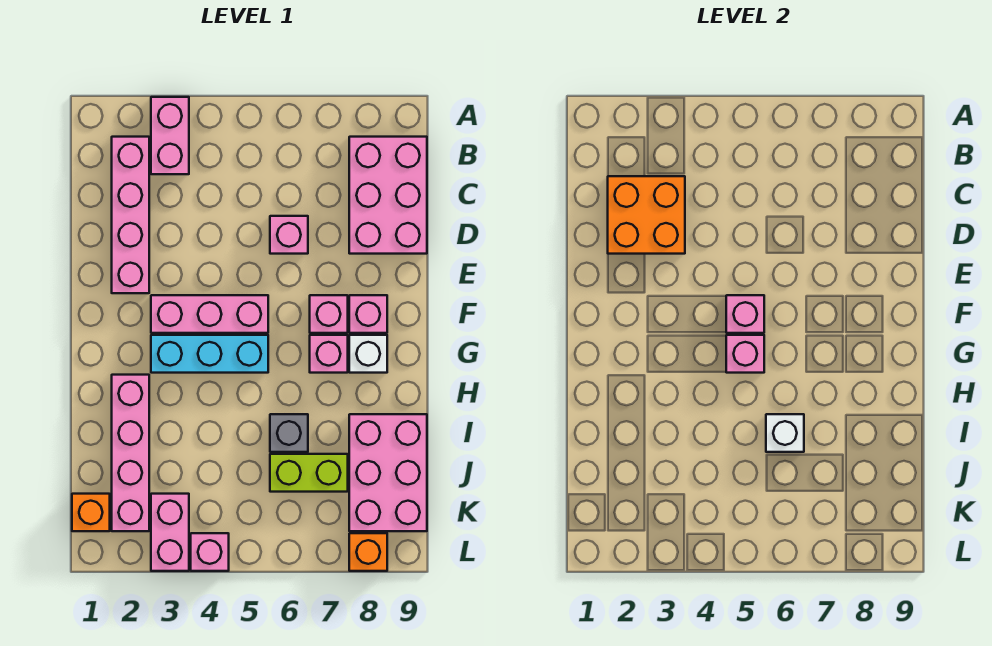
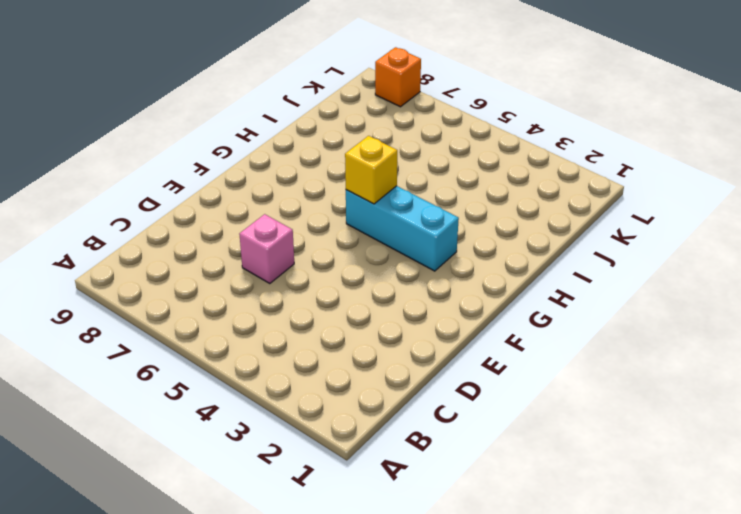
yellow 1x1 brick [345,136,397,204] -> pink 1x1 brick [726,335,764,373]
none -> pink 1x2 brick [151,97,189,174]
none -> pink 1x4 brick [112,137,149,293]
none -> pink 2x3 brick [349,137,427,254]

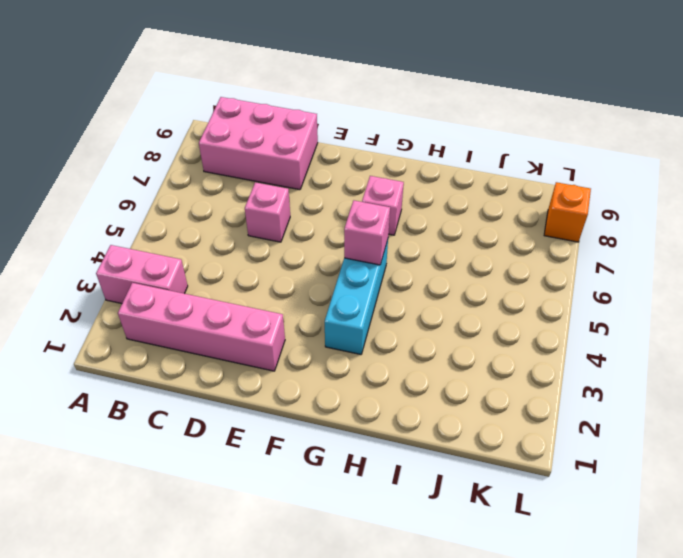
none -> pink 1x3 brick [151,295,268,333]
none -> pink 1x1 brick [310,295,348,333]
none -> pink 1x1 brick [349,295,387,333]

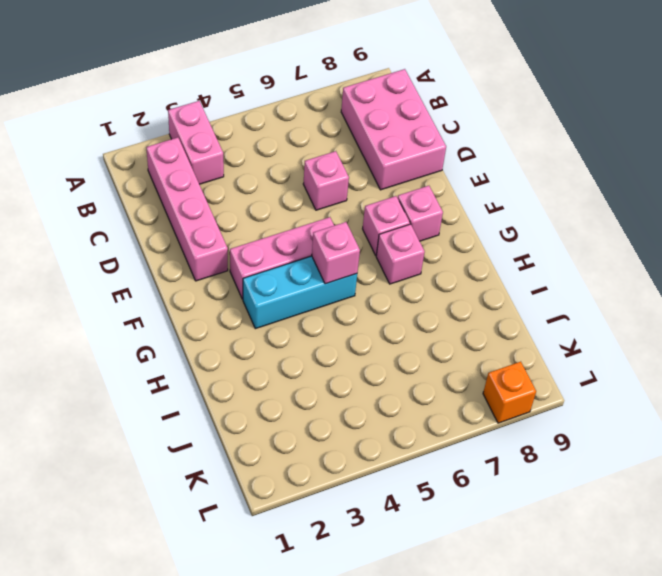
none -> white 1x1 brick [349,335,387,373]
none -> pink 1x4 brick [112,375,149,531]
none -> grey 1x1 brick [270,414,308,452]

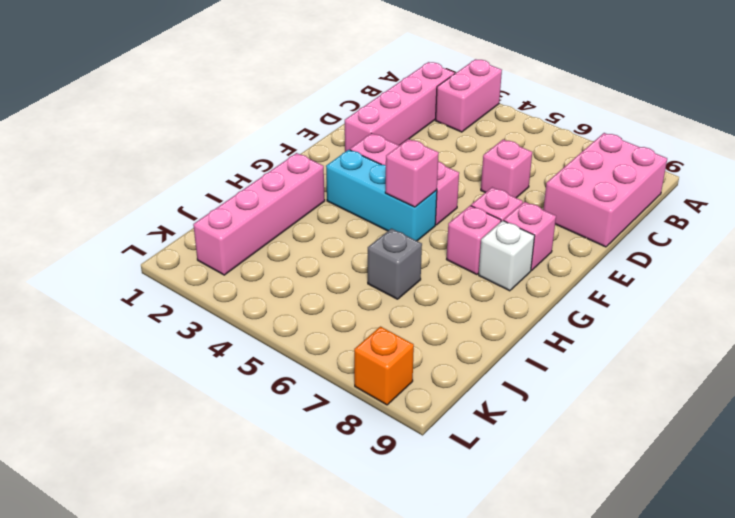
none -> pink 2x3 brick [349,414,427,531]
none -> lime 1x2 brick [270,454,348,492]
none -> orange 1x1 brick [72,494,110,531]

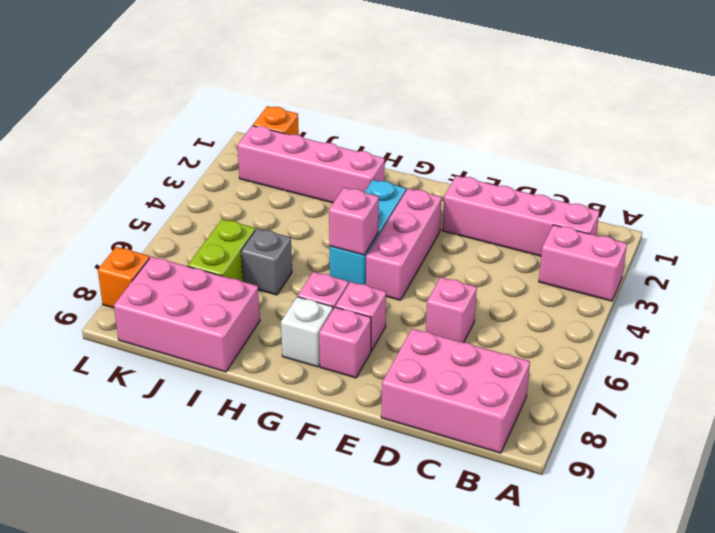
none -> pink 1x2 brick [151,494,189,571]
none -> pink 1x1 brick [191,533,229,571]
none -> orange 2x2 brick [608,176,685,254]

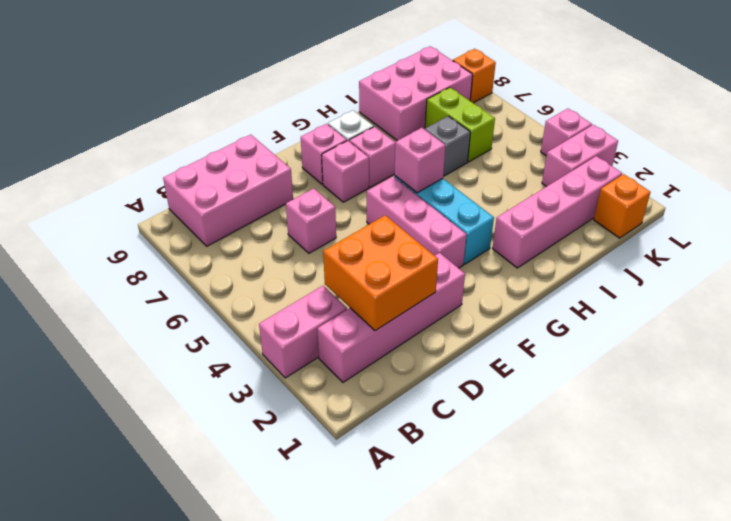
none -> pink 1x1 brick [726,295,764,333]
none -> white 1x1 brick [766,414,804,452]

